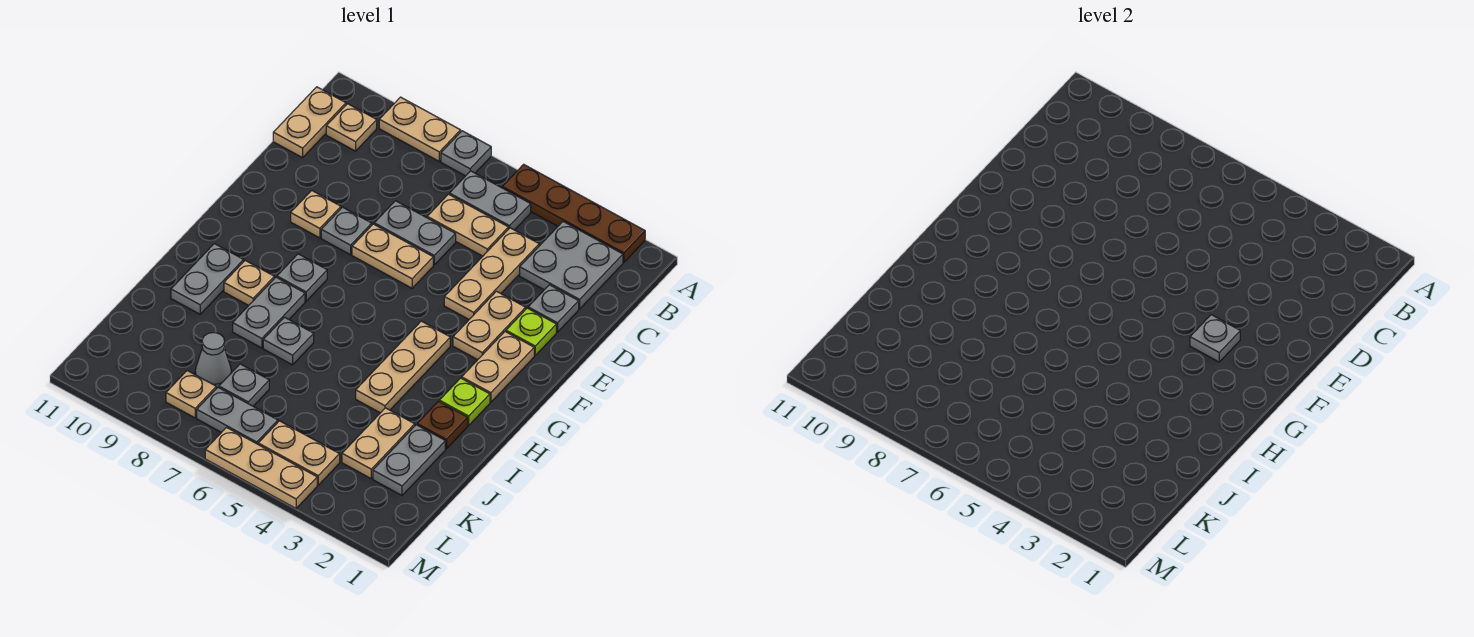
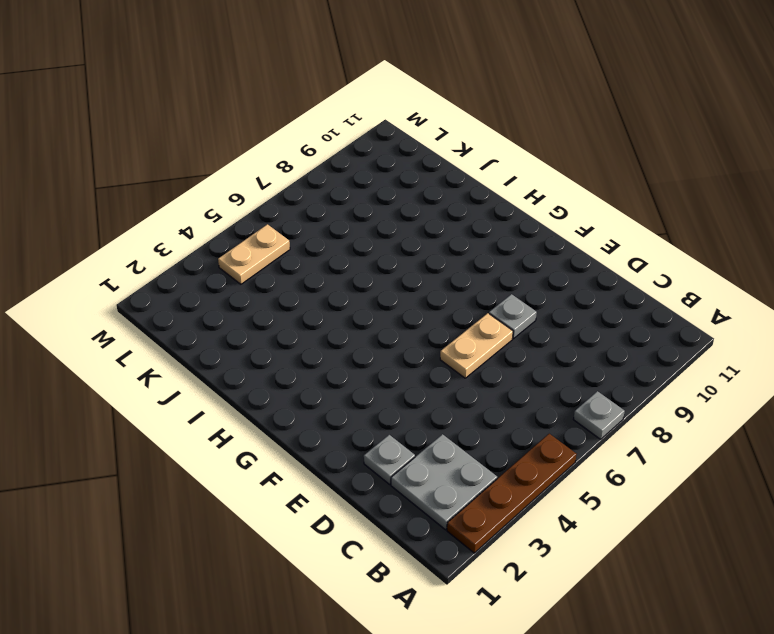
none -> tan 1x2 plate [379,97,461,161]
none -> grey 1x2 plate [449,171,531,230]
none -> tan 1x1 plate [326,104,377,151]
none -> tan 1x2 plate [273,87,346,158]

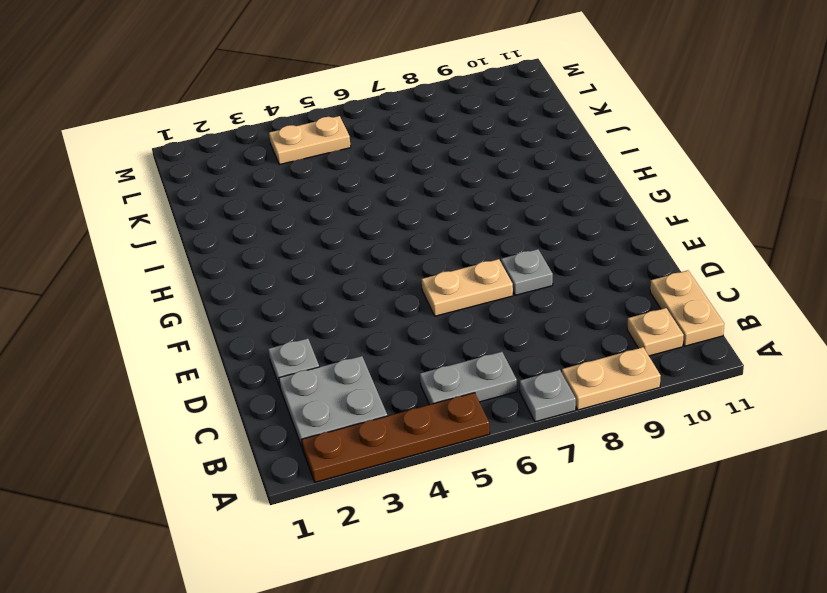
none -> tan 1x3 plate [444,228,539,319]
none -> tan 1x2 plate [427,194,508,256]
none -> grey 1x2 plate [374,201,456,265]
none -> lime 1x1 plate [506,308,556,355]

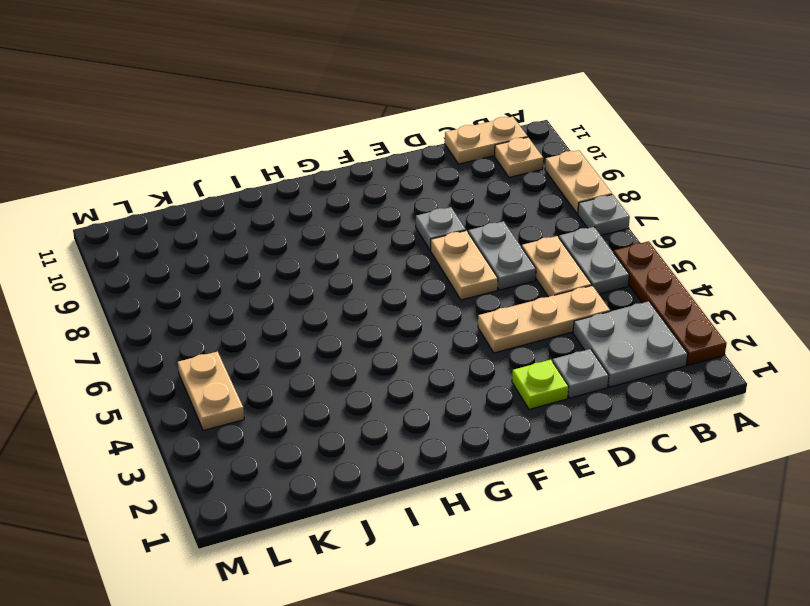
none -> tan 1x2 plate [453,291,526,360]
none -> tan 1x1 plate [291,191,341,238]
none -> tan 1x2 plate [462,332,534,402]
none -> tan 1x3 plate [356,321,450,413]

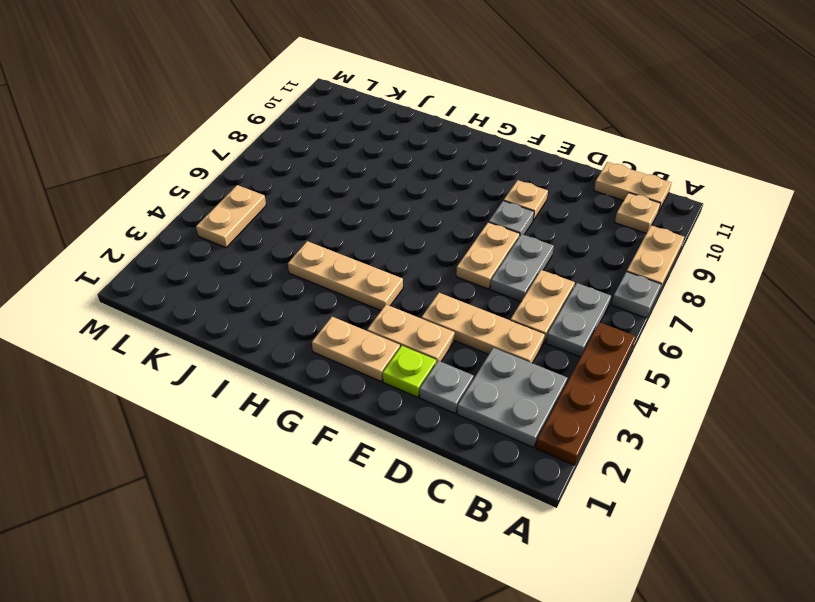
none -> grey 1x1 plate [277,254,327,301]
none -> lime 1x1 plate [439,378,490,425]
none -> grey 1x2 plate [233,277,305,348]
none -> tan 1x1 plate [224,261,274,305]

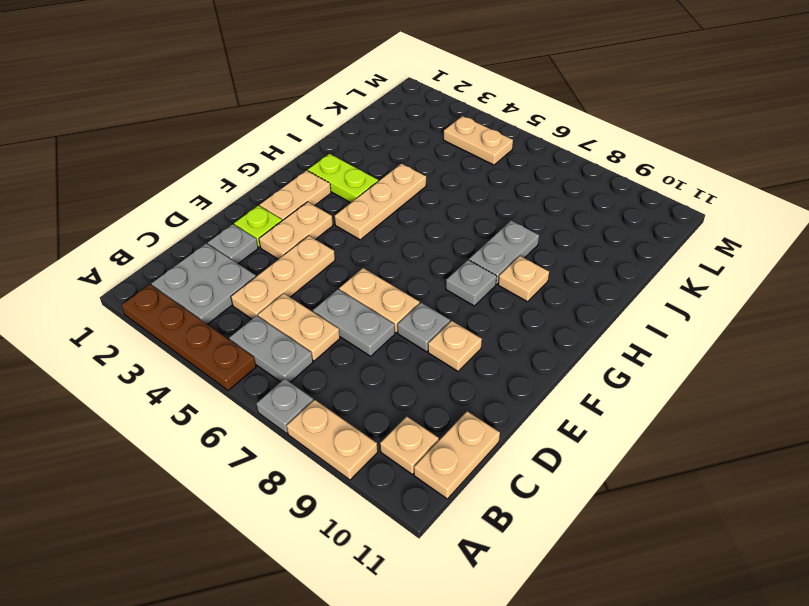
lime 1x2 plate [308,154,378,203] -> lime 1x1 plate [439,378,490,425]
none -> grey 1x2 plate [171,244,244,314]
none -> brown 1x1 plate [417,401,468,449]
none -> grey 1x1 plate [263,317,314,365]
none -> grey 1x2 plate [373,425,445,495]

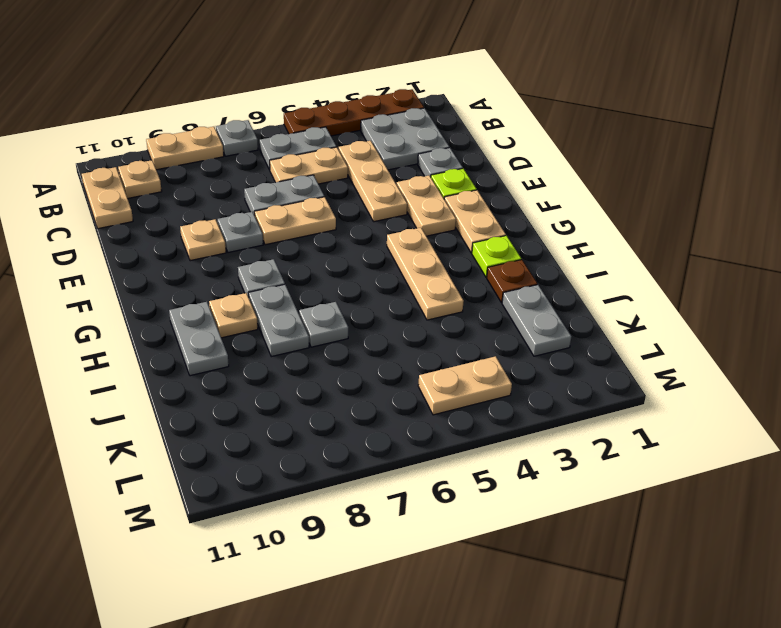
none -> tan 1x2 plate [342,408,415,478]
none -> grey 1x1 plate [219,364,269,406]
none -> grey 1x1 cone [195,333,231,389]
none -> grey 1x2 plate [197,388,278,444]

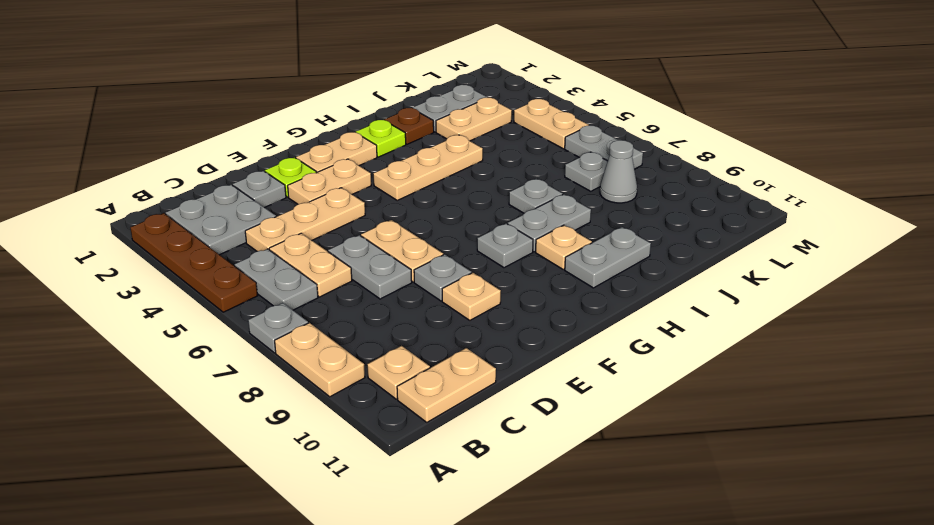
none -> tan 1x1 plate [166,371,216,418]
none -> tan 1x3 plate [205,428,317,508]
none -> grey 1x1 plate [1190,315,1240,362]

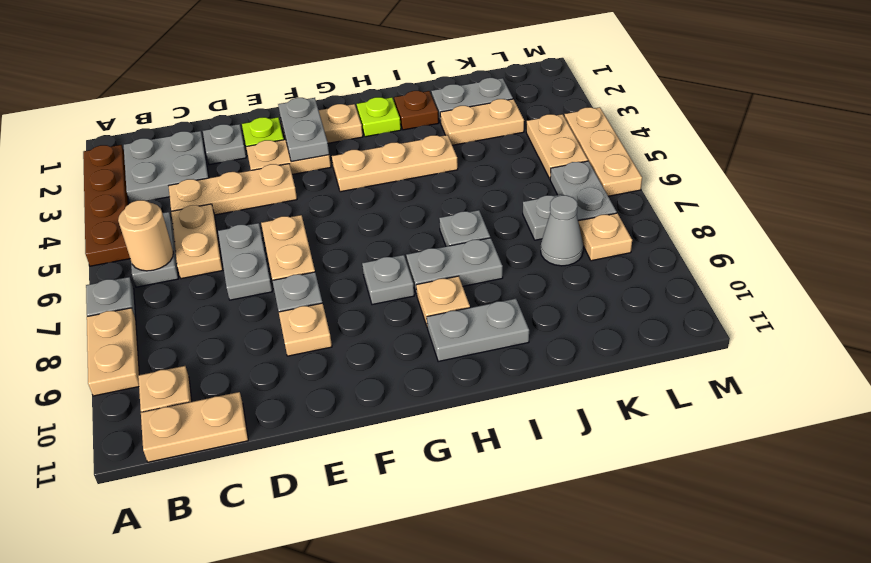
tan 1x1 round brick [118,200,173,271] -> none
grey 1x2 plate [278,98,329,162] -> grey 1x1 plate [1190,315,1240,362]

